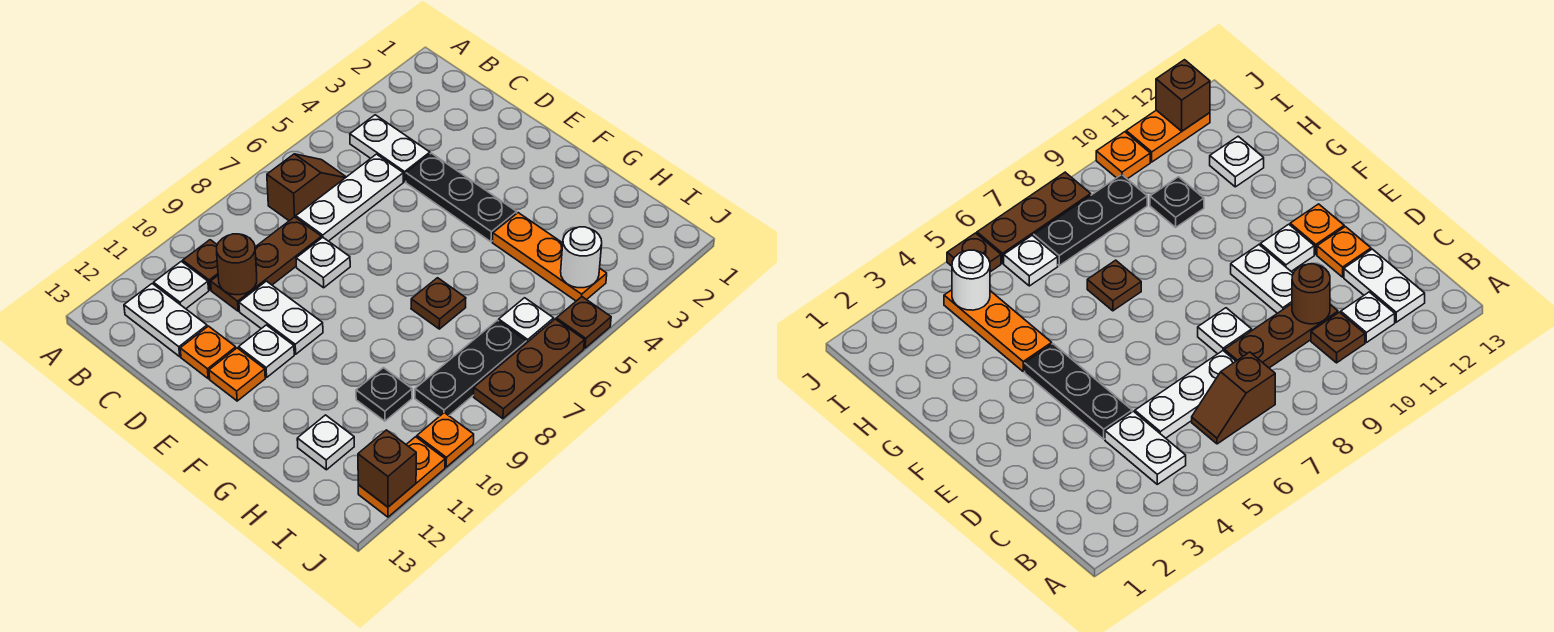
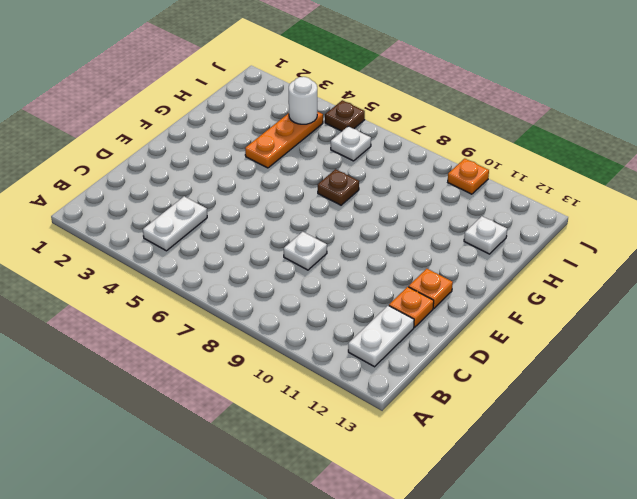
none -> brown 1x2 slope [267,154,346,221]
none -> brown 1x1 plate [183,240,218,290]
none -> white 1x1 plate [154,261,209,309]

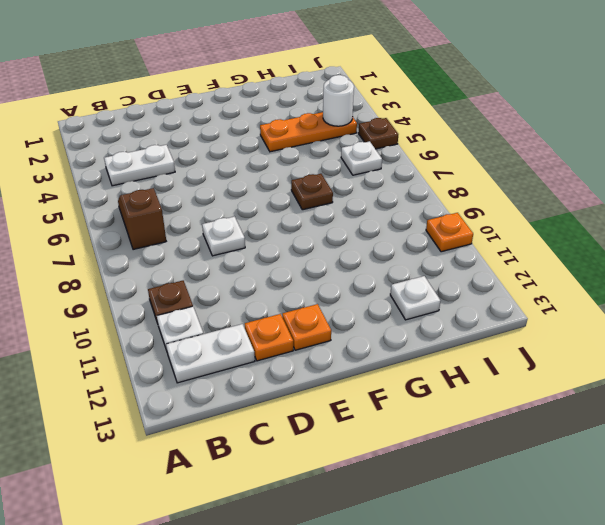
none -> white 1x3 plate [296,154,403,241]
none -> brown 1x3 plate [211,217,321,311]
none -> black 1x3 plate [406,153,517,242]

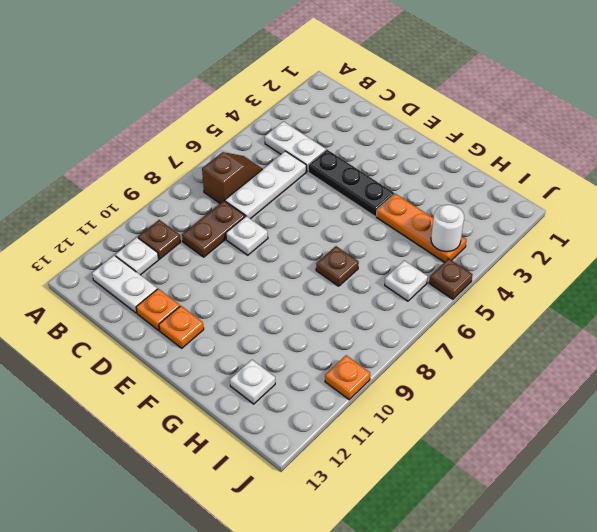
brown 1x2 plate [182,201,245,257] -> brown 1x3 plate [211,217,321,311]
none -> white 1x2 plate [239,281,323,354]
none -> white 1x1 plate [239,325,294,377]
none -> black 1x1 plate [356,368,412,421]

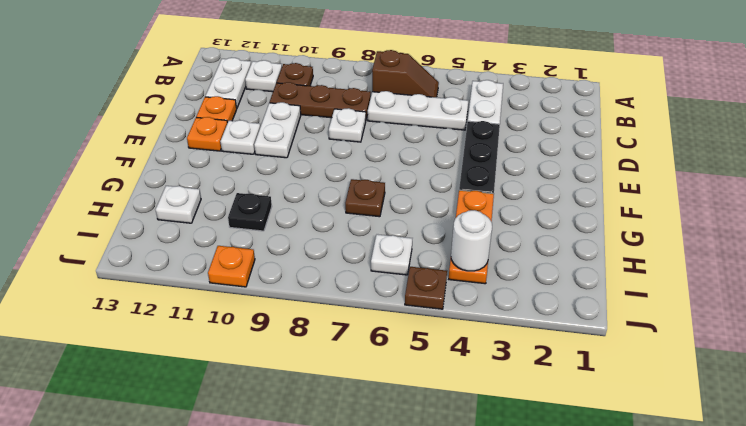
none -> black 1x3 plate [415,320,526,416]
none -> brown 1x3 plate [474,319,584,419]
none -> orange 1x2 plate [358,437,445,517]

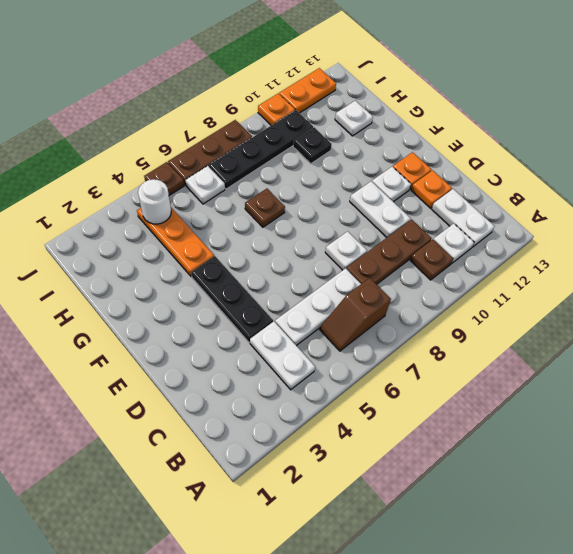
black 1x4 plate [209,110,313,189] -> black 1x3 plate [415,320,526,416]
none -> brown 1x1 round brick [217,234,257,295]
none -> brown 1x1 brick [358,430,416,507]

